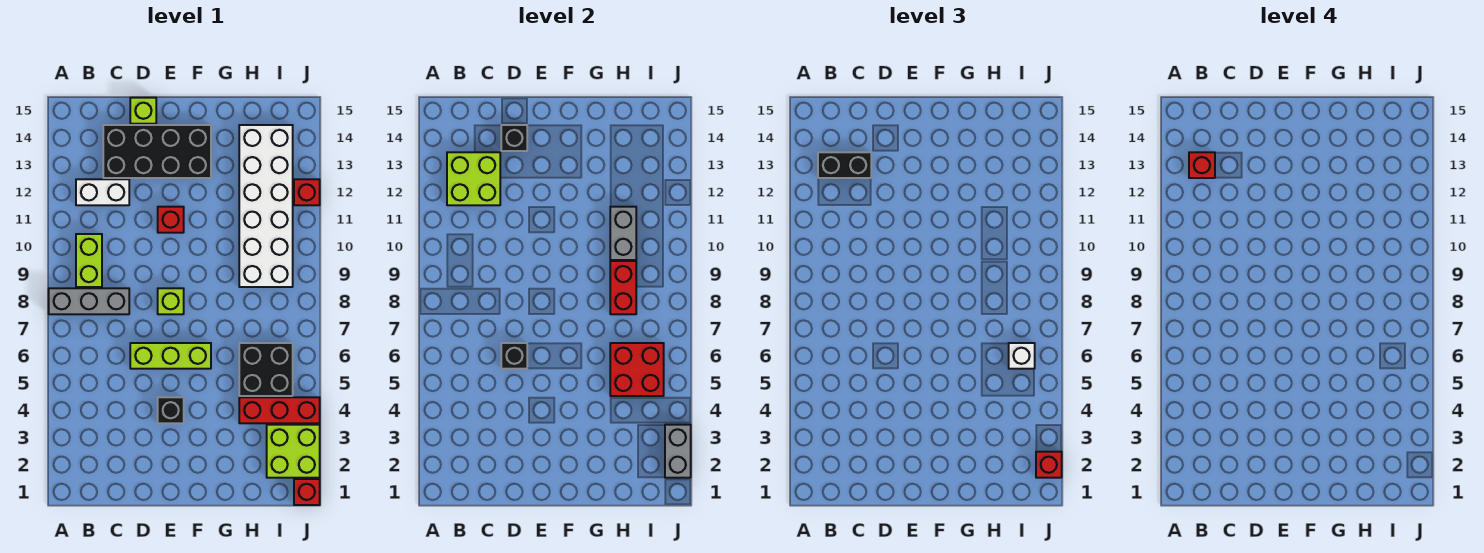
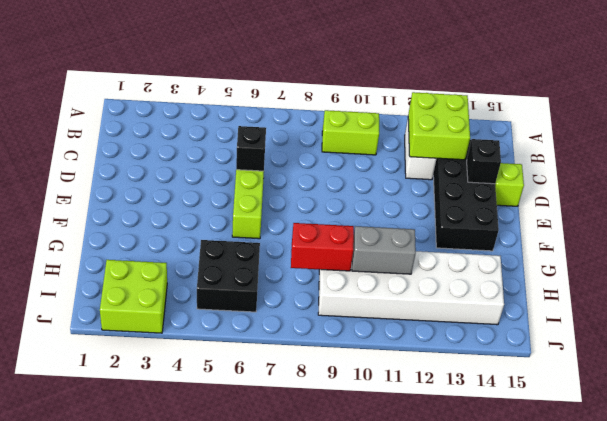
none -> grey 1x3 brick [49,288,129,314]
none -> black 1x1 brick [158,397,184,423]
none -> lime 1x1 brick [158,288,184,314]

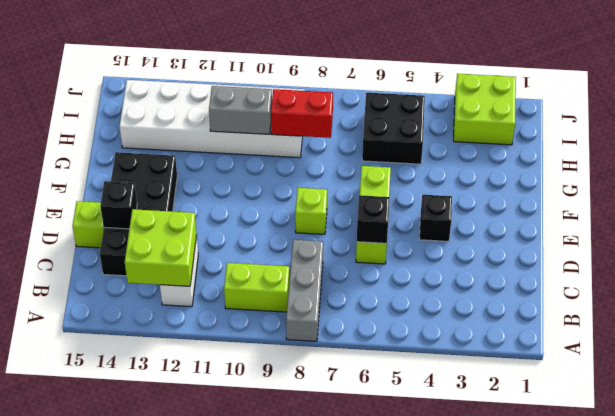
none -> red 1x1 brick [158,207,184,233]
none -> red 1x3 brick [239,397,320,423]
none -> red 1x1 brick [294,479,320,505]

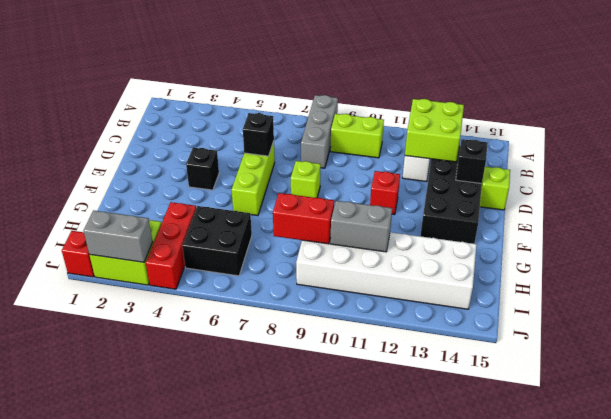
none -> red 1x1 brick [294,179,320,205]
none -> red 2x2 brick [610,343,664,396]
none -> black 1x2 brick [818,152,871,178]

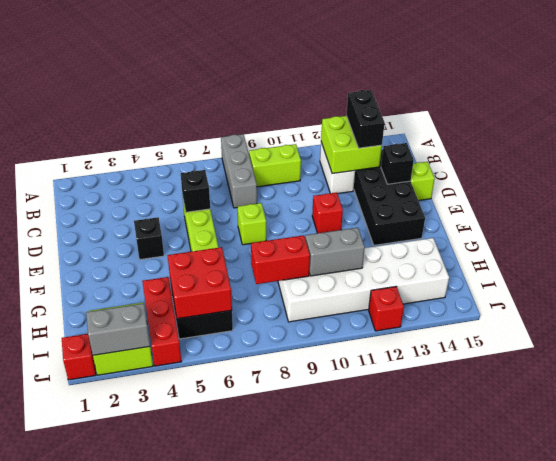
none -> white 1x1 brick [1009,343,1035,369]
none -> red 1x1 brick [1036,452,1062,478]
none -> red 1x1 brick [1189,152,1215,178]

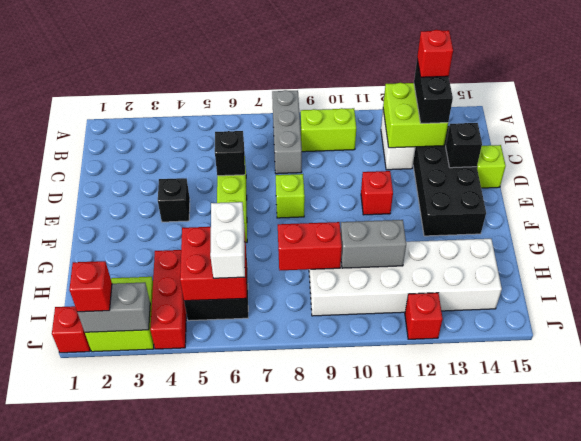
white 1x2 brick [210,202,245,278] -> white 1x1 brick [1009,343,1035,369]

